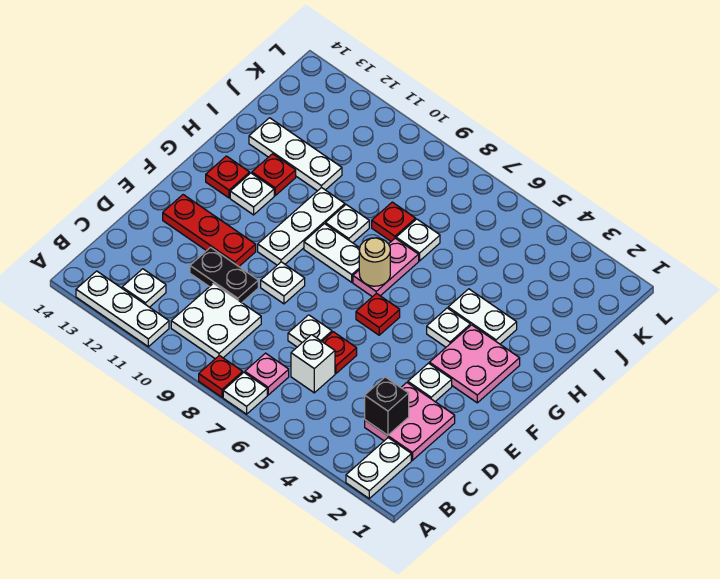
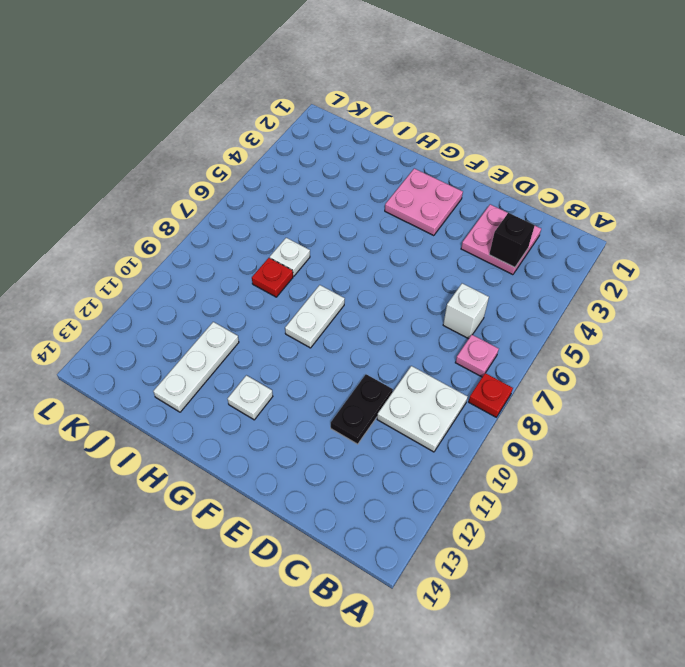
none -> white 1x2 plate [346,438,411,498]
none -> white 1x1 plate [223,373,267,414]
none -> white 1x3 plate [76,271,169,347]
none -> white 1x1 plate [122,269,166,307]

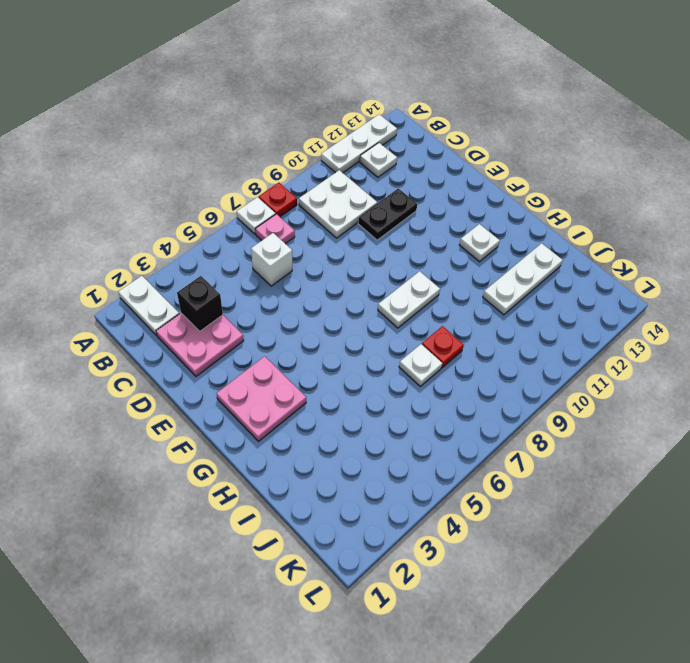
none -> red 1x1 plate [322,332,357,374]
none -> white 1x1 plate [288,315,332,347]
none -> white 1x1 plate [408,363,452,402]
none -> white 1x1 plate [261,262,305,304]

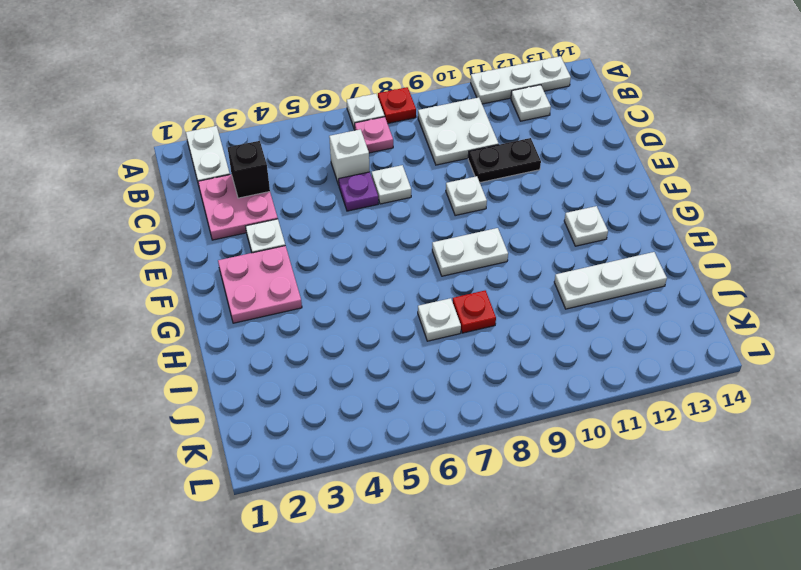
purple 1x1 plate [339,172,378,211] -> red 1x1 plate [322,332,357,374]
none -> red 1x3 plate [163,195,256,266]
none -> red 1x1 plate [356,293,400,335]
none -> white 1x3 plate [258,187,345,265]
none -> white 1x1 plate [427,308,470,347]

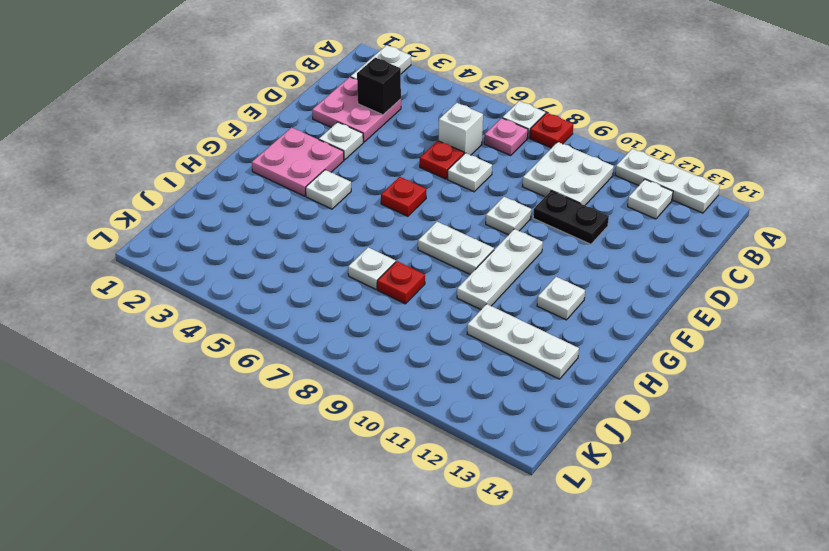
none -> red 1x3 plate [163,195,256,266]
none -> pink 1x2 plate [353,238,419,297]
none -> red 1x1 plate [206,156,250,198]
none -> white 1x2 plate [448,289,517,344]

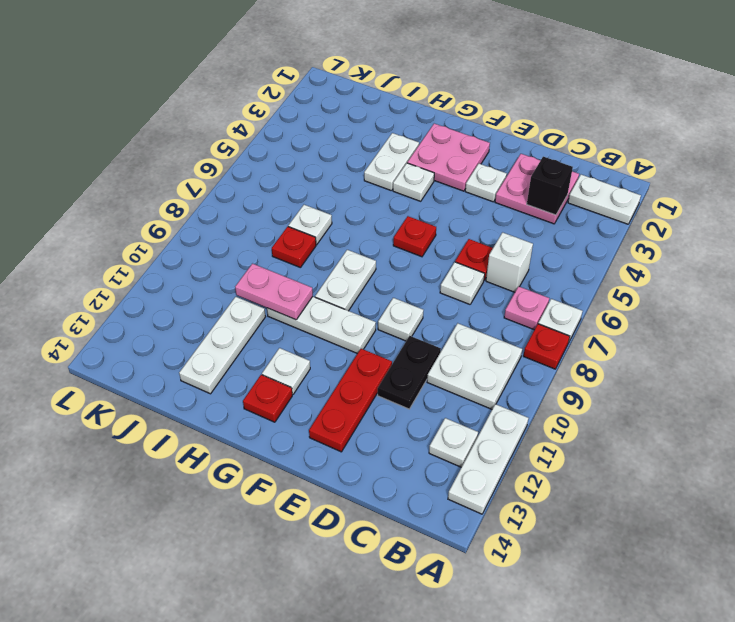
pink 1x2 plate [235,264,313,320] -> pink 1x2 plate moved to [353,238,419,297]
none -> white 1x1 plate [325,205,369,243]
none -> red 1x1 plate [252,154,296,196]
none -> tan 1x1 round brick [359,238,390,286]

